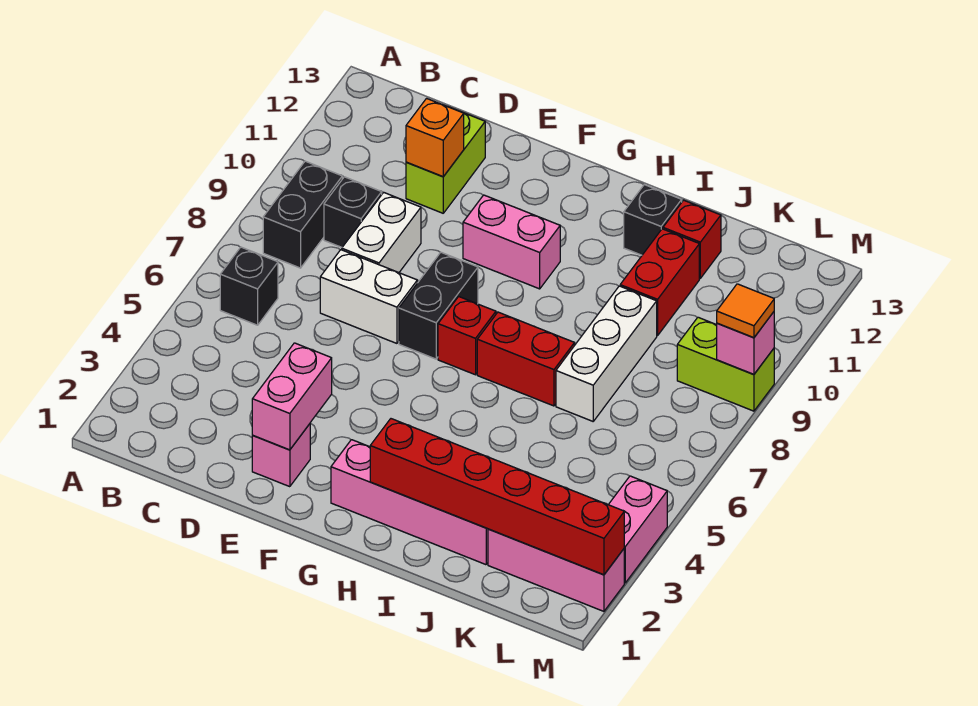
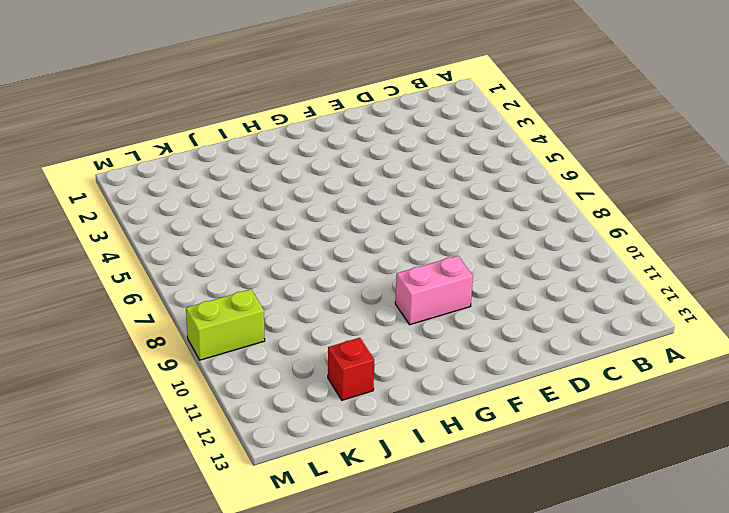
none -> black 1x1 brick [220,247,278,325]
none -> black 1x2 brick [263,161,342,268]
none -> black 1x1 brick [324,177,382,247]

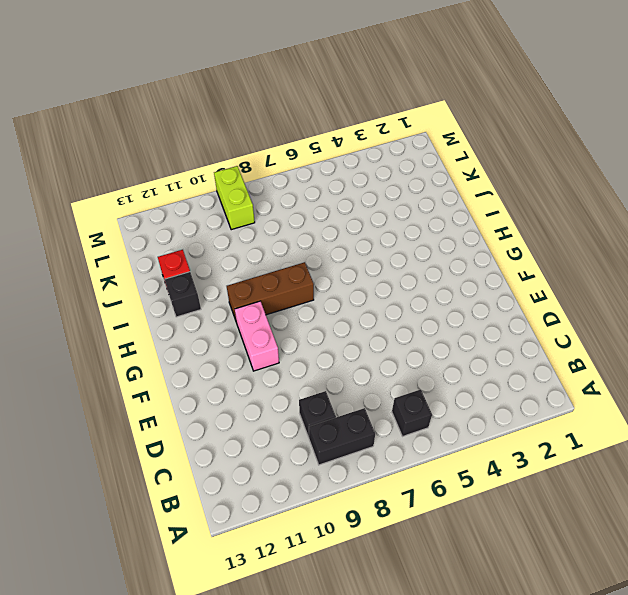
brown 1x3 brick [227,262,314,323] -> none
none -> white 1x2 brick [320,250,417,343]
none -> white 1x2 brick [342,192,421,273]
none -> lime 1x2 brick [406,108,485,213]

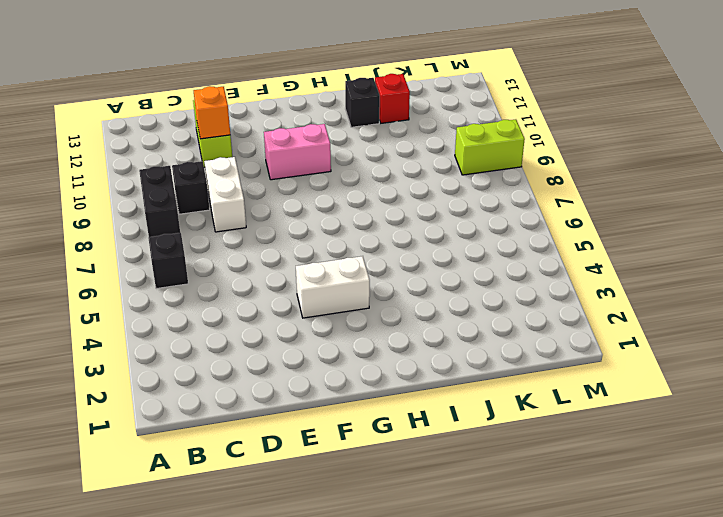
white 1x2 brick [296,256,370,318] -> white 1x2 brick moved to [320,250,417,343]
none -> pink 1x1 brick [252,424,310,487]
none -> black 1x2 brick [399,252,478,359]
none -> pink 1x4 brick [331,440,488,565]

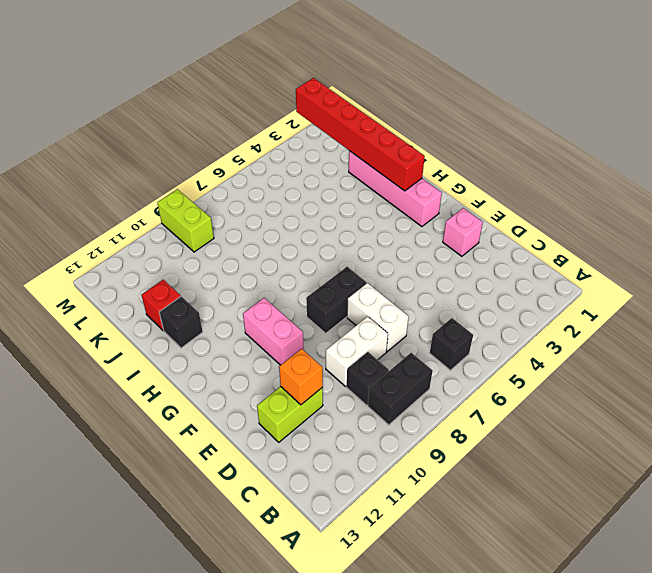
none -> red 1x1 brick [438,297,496,375]
none -> red 1x2 brick [477,312,574,406]
none -> white 1x3 brick [556,286,657,421]

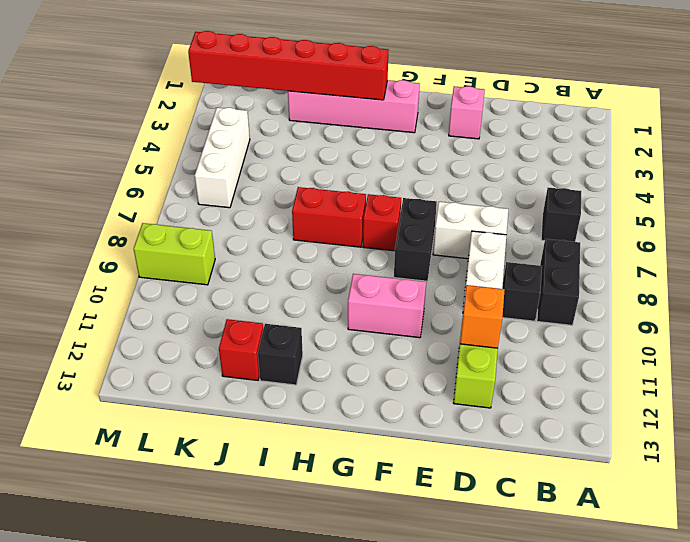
white 1x3 brick [195,108,250,208] -> white 1x3 brick moved to [556,286,657,421]
none -> red 1x2 brick [620,229,699,336]
none -> pink 1x3 brick [488,529,624,611]
none -> pink 1x2 brick [608,476,667,583]

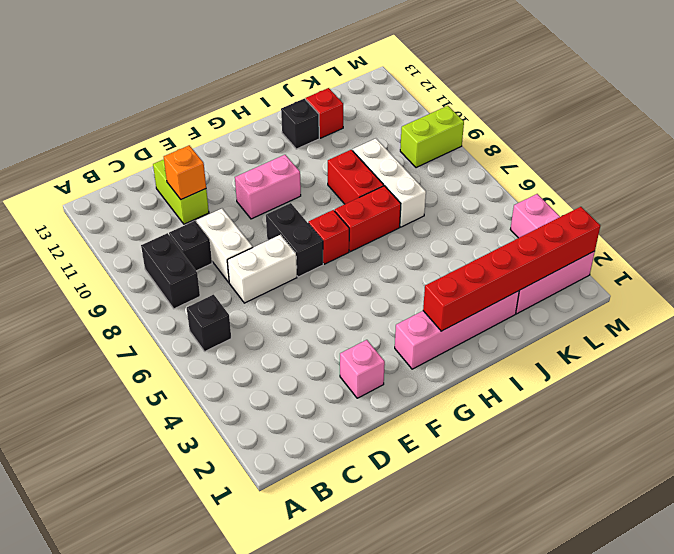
red 1x2 brick [328,150,384,204] -> red 1x2 brick moved to [620,229,699,336]
none -> pink 1x2 brick [252,343,332,450]
none -> pink 1x1 brick [717,312,774,374]
none -> orange 1x1 tile [717,284,774,338]

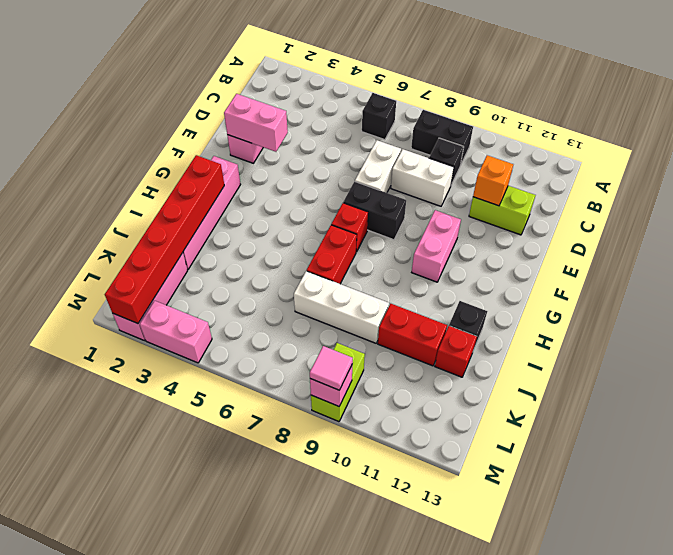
pink 1x1 tile [310,346,353,390] -> orange 1x1 tile [717,284,774,338]

